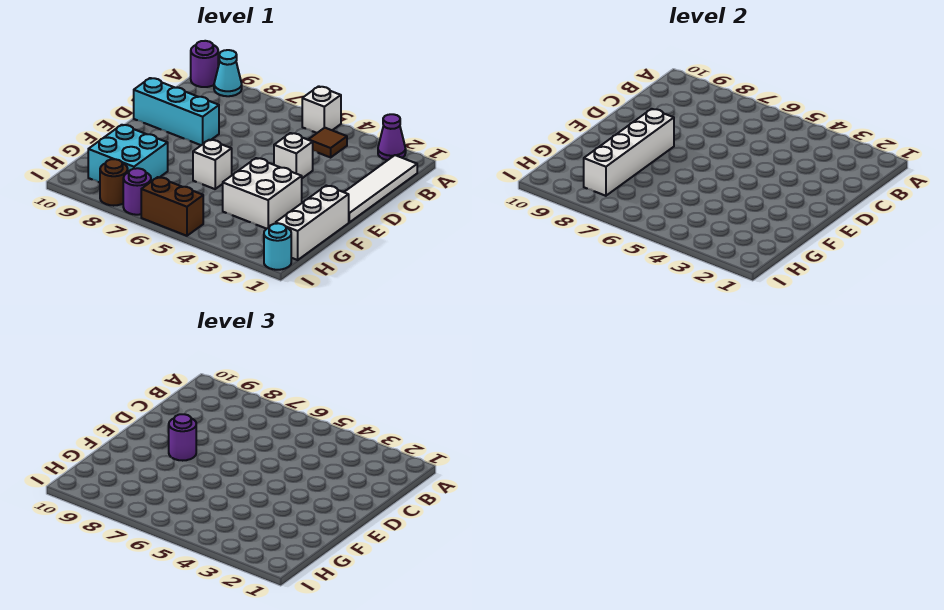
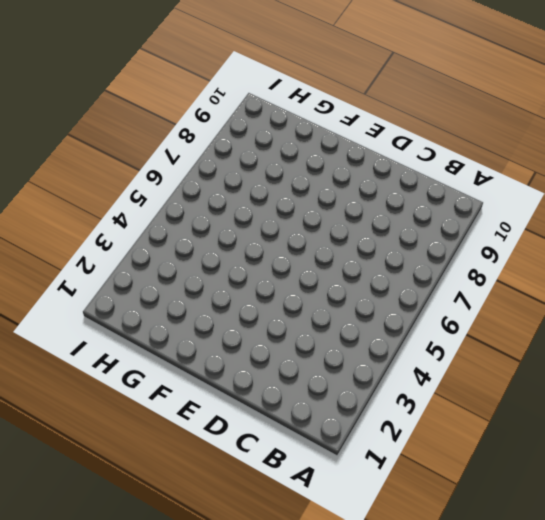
none -> purple 1x1 cone [378,114,406,160]
none -> white 1x1 brick [302,86,341,133]
none -> cyan 1x1 cone [214,50,242,96]

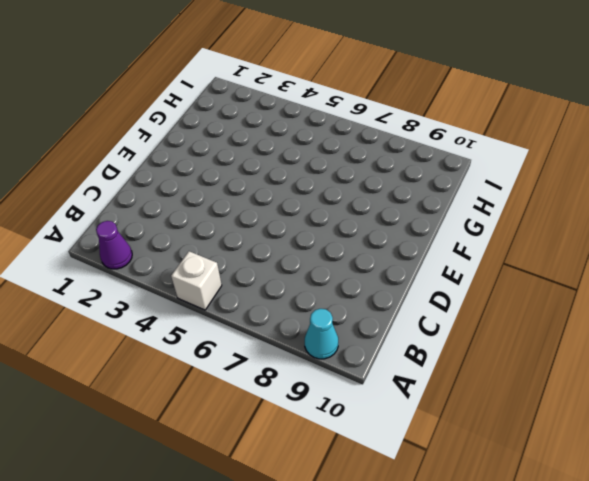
none -> purple 1x1 round brick [191,41,218,87]
none -> white 1x4 tile [344,155,417,222]
none -> brown 1x1 tile [309,128,347,157]

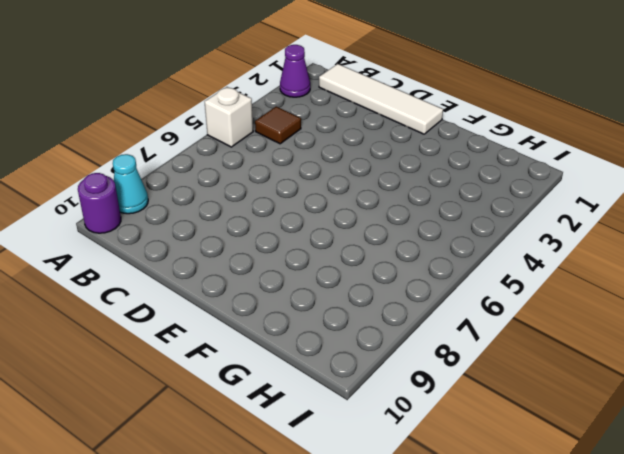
none -> white 1x1 brick [274,133,313,178]
none -> cyan 1x3 brick [134,78,219,145]
none -> white 1x3 brick [276,186,349,260]

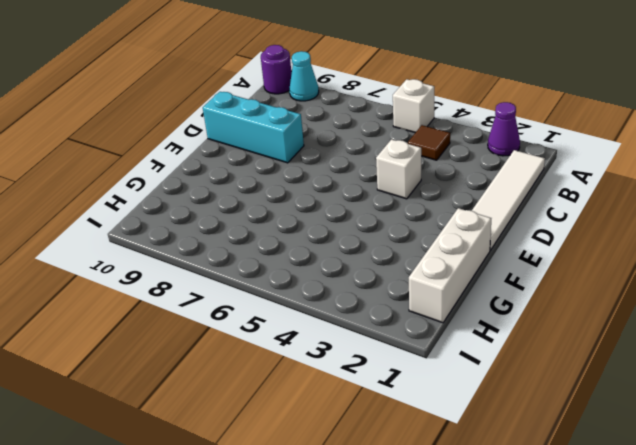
none -> white 2x2 brick [223,158,302,229]
none -> white 1x1 brick [193,140,232,189]
none -> cyan 2x2 brick [88,125,168,182]

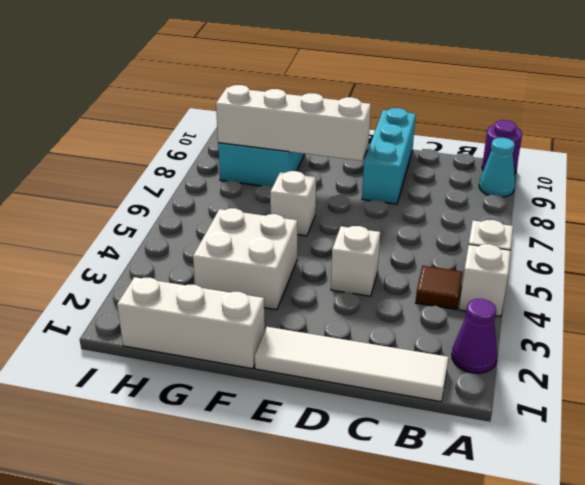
white 1x1 brick [459,244,511,316] -> none
none -> cyan 1x1 round brick [264,223,291,270]
none -> brown 1x2 brick [141,177,203,236]
none -> purple 1x1 round brick [123,168,151,215]

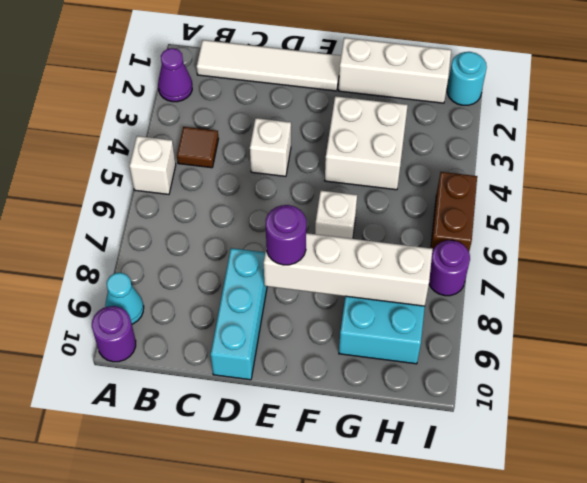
none -> brown 1x1 round brick [100,159,128,206]

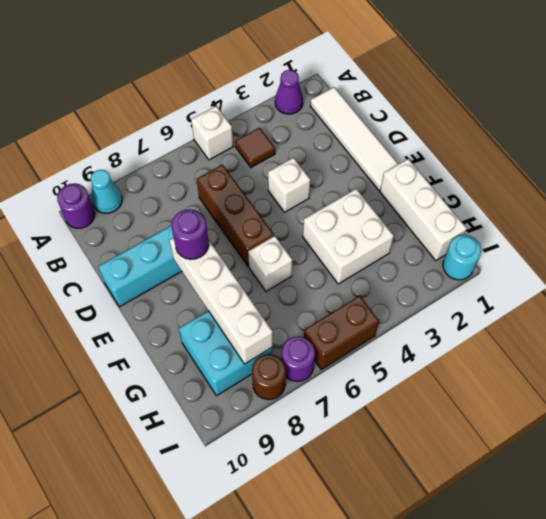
brown 1x3 brick [197,165,274,267] -> none

